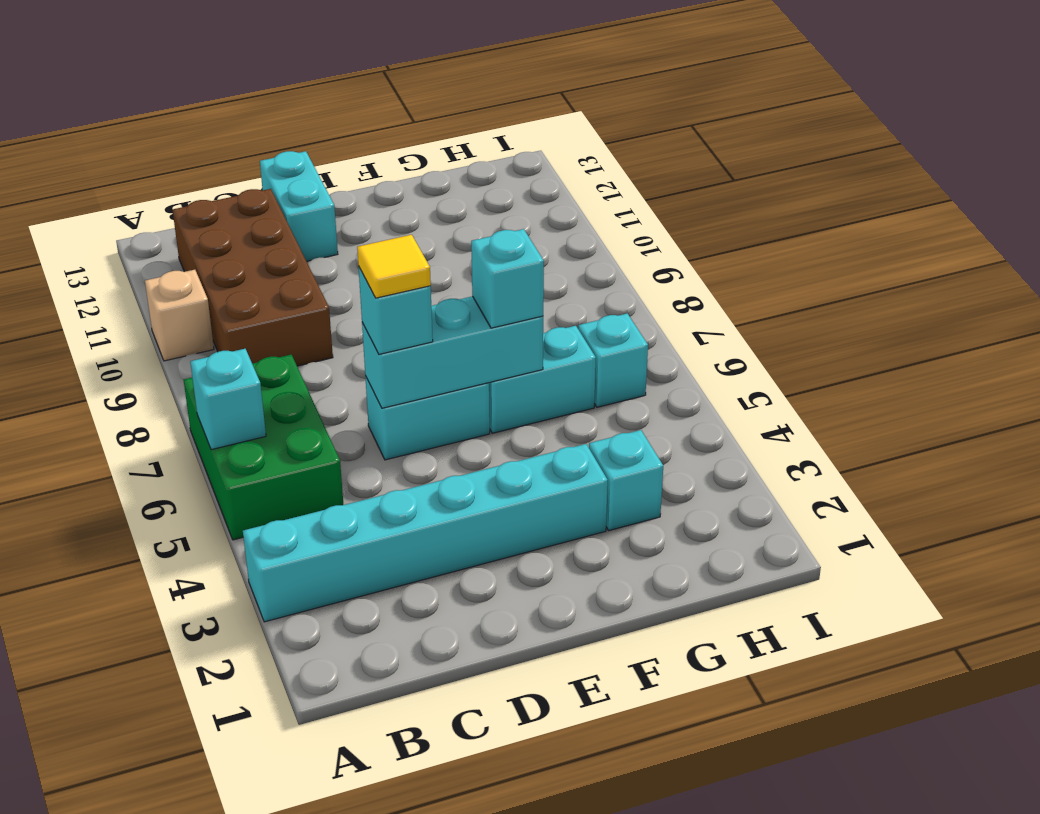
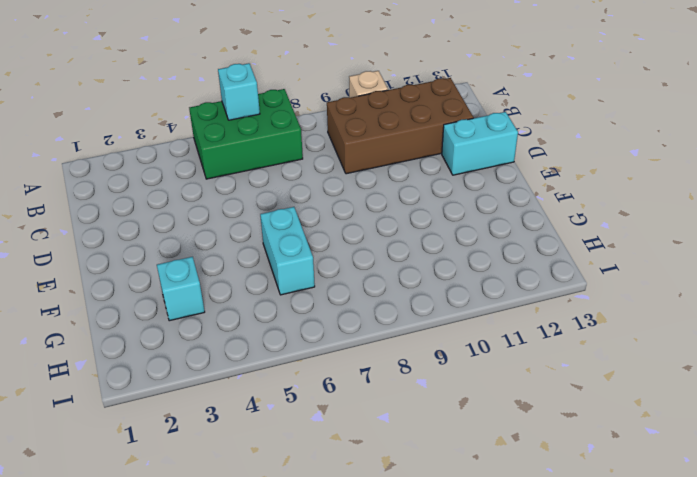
none -> cyan 1x6 brick [243,444,608,622]
none -> cyan 1x2 brick [365,376,490,460]
none -> cyan 1x1 brick [578,314,648,407]

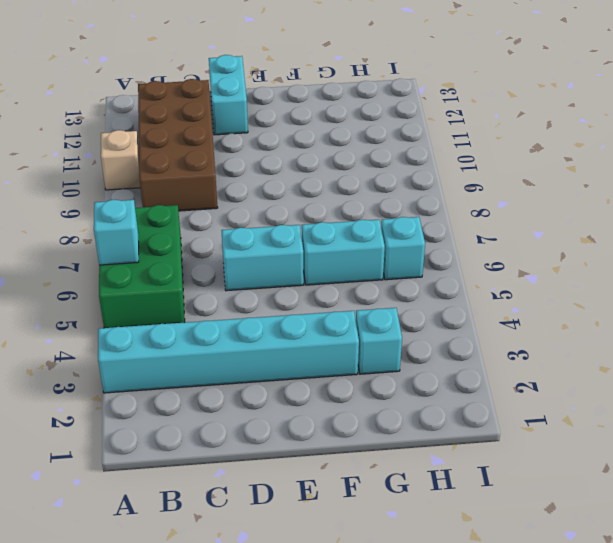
none -> cyan 1x3 brick [362,296,543,408]
none -> cyan 1x1 brick [359,268,433,354]
none -> cyan 1x1 brick [471,229,544,328]

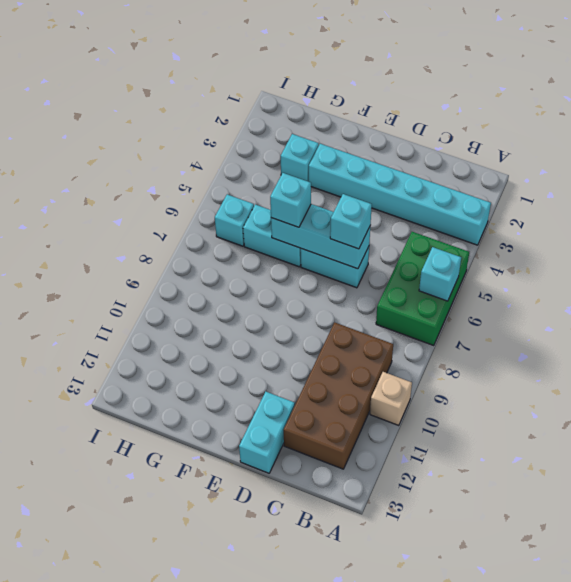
none -> yellow 1x1 tile [357,235,431,298]

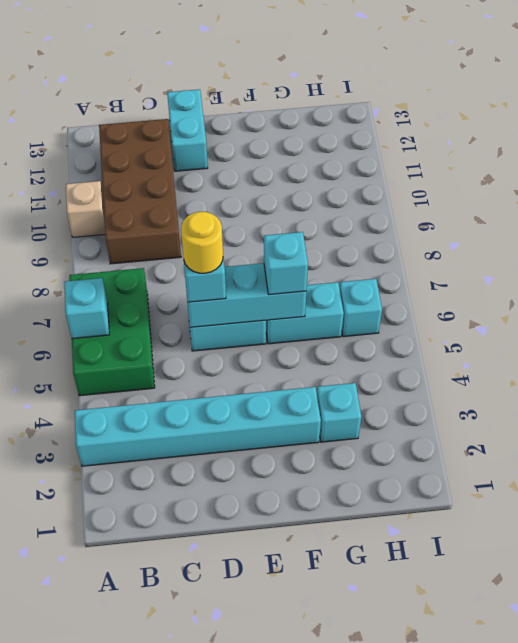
yellow 1x1 round brick [181,212,223,273] -> yellow 1x1 tile [357,235,431,298]

